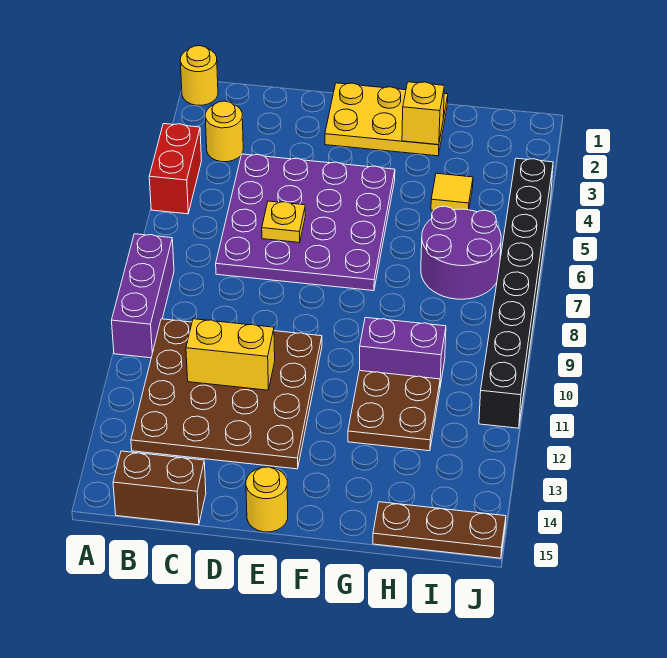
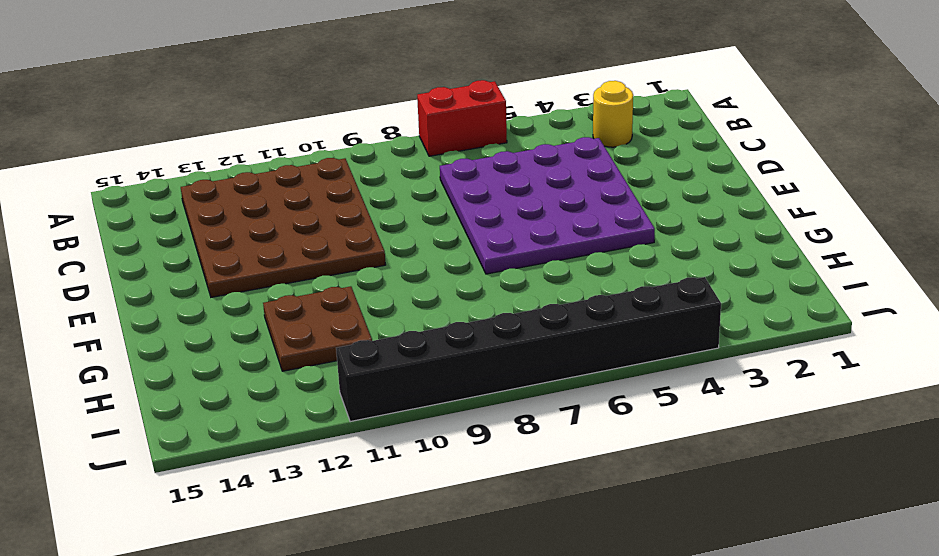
red 1x2 brick [417,80,507,156] -> red 1x2 brick moved to [149,124,202,214]
none -> yellow 1x1 round brick [180,46,218,105]
none -> purple 1x3 brick [112,234,174,358]
none -> brown 1x2 brick [113,451,206,525]

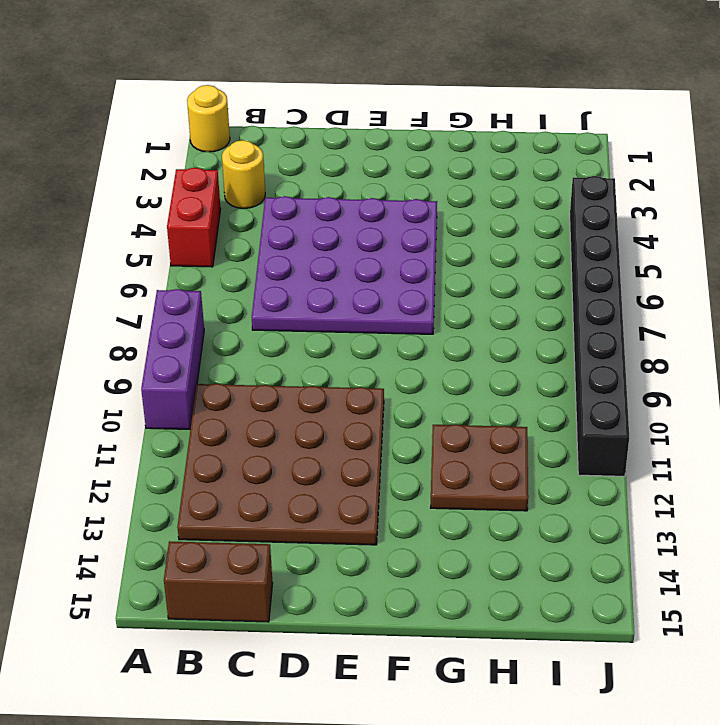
none -> yellow 2x3 plate [325,83,448,156]
none -> yellow 1x1 round brick [246,467,288,532]
none -> purple 1x2 brick [360,318,446,386]

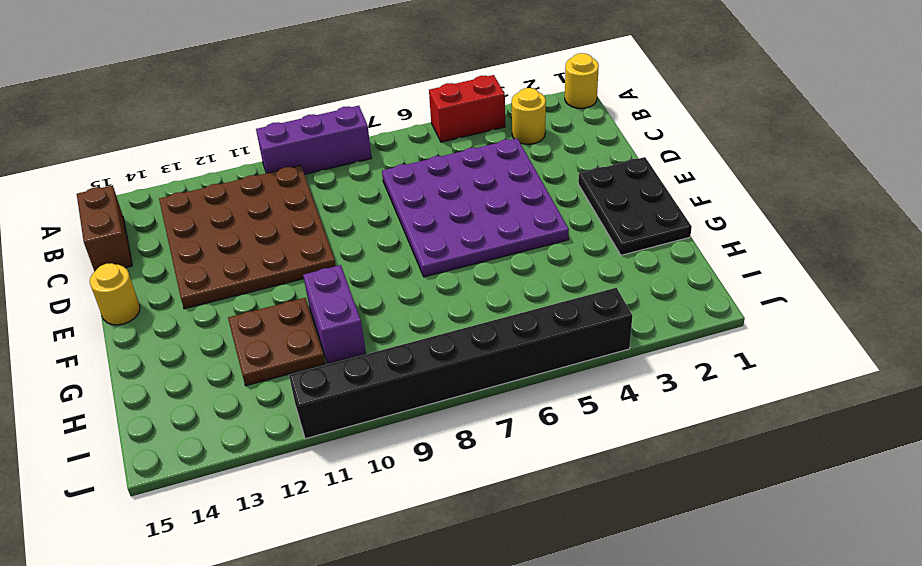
black 2x3 plate [578,157,692,255] -> yellow 2x3 plate [325,83,448,156]
none -> yellow 1x1 tile [431,173,473,211]
none -> purple 2x2 round brick [421,206,501,299]
none -> brown 1x3 plate [373,502,506,558]

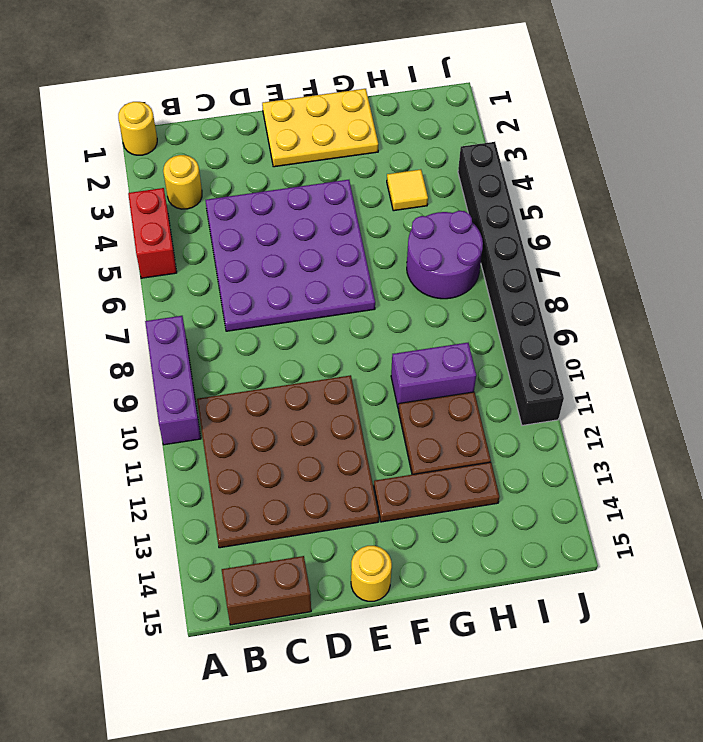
brown 1x3 plate [374,462,500,522] -> brown 1x3 plate moved to [373,502,506,558]
none -> yellow 1x2 brick [186,319,275,390]
none -> yellow 1x1 plate [262,201,305,243]
none -> yellow 1x1 brick [402,82,444,145]

